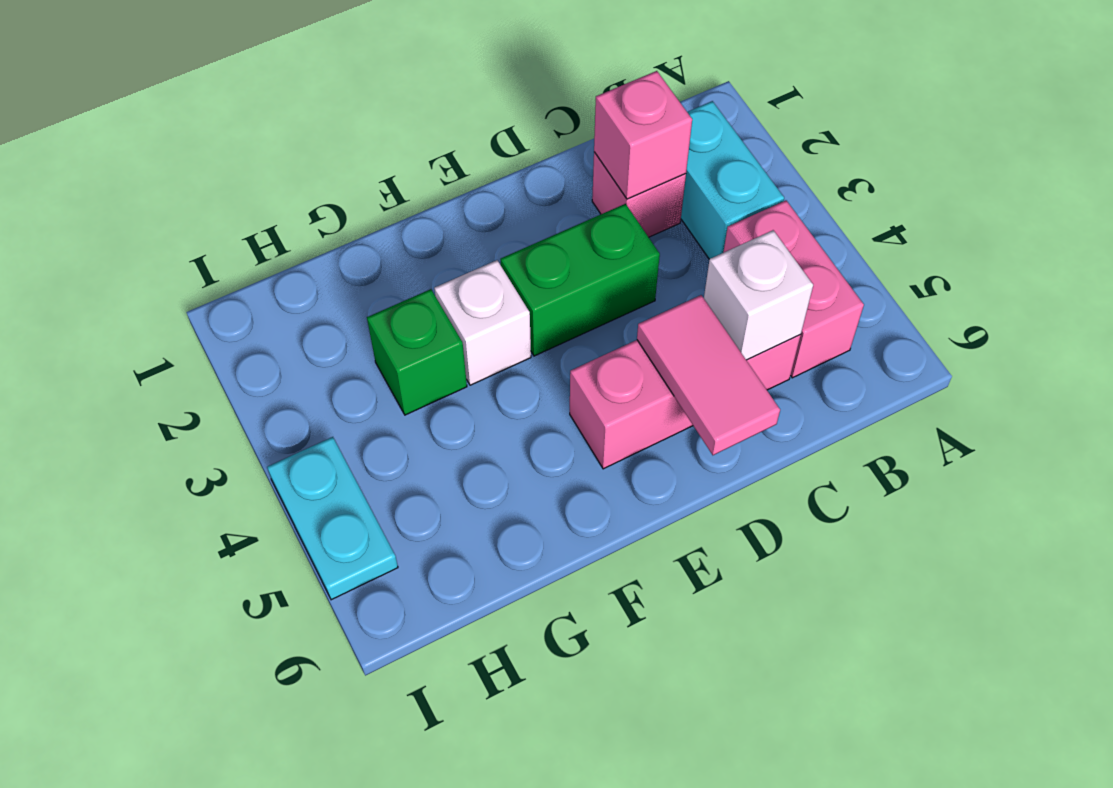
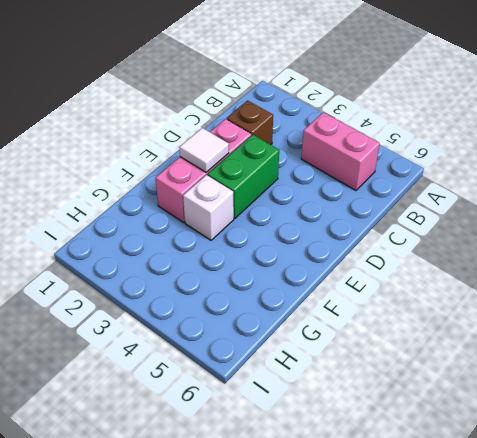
brown 1x1 brick [227,100,273,145] -> pink 1x1 brick [592,152,686,237]
pink 1x3 brick [156,119,251,222] -> pink 1x3 brick moved to [570,335,801,469]
white 1x1 tile [179,128,229,172] -> none
none -> cyan 1x2 brick [681,101,784,259]
none -> green 1x1 brick [367,289,467,415]

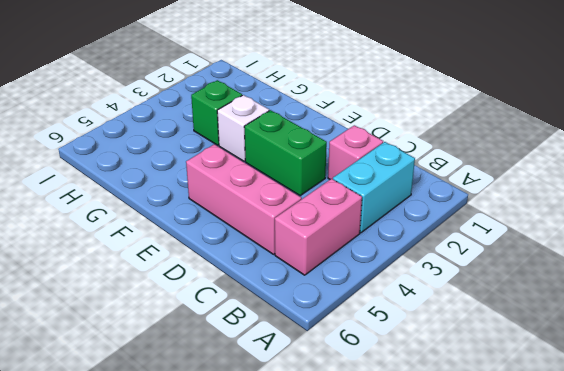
none -> cyan 1x2 plate [267,437,398,600]
none -> pink 1x1 brick [594,71,692,199]

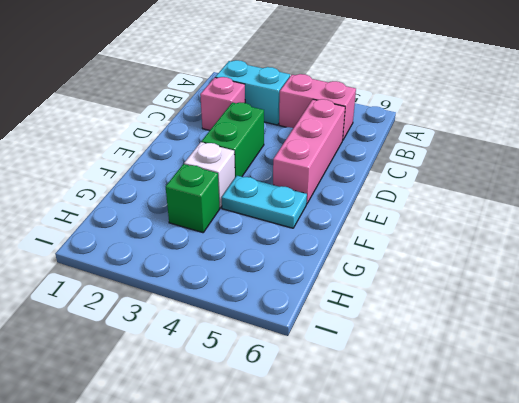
cyan 1x2 plate [222,176,307,228] -> cyan 1x2 plate moved to [267,437,398,600]
none -> pink 1x1 brick [594,71,692,199]
none -> white 1x1 brick [704,230,813,360]

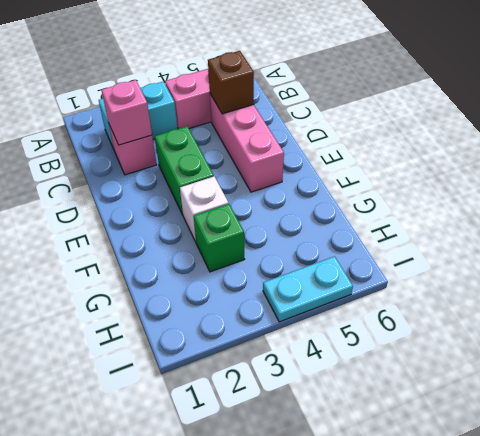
brown 1x1 brick [208,51,254,114] -> white 1x1 brick [704,230,813,360]
none -> pink 1x2 tile [637,295,780,455]

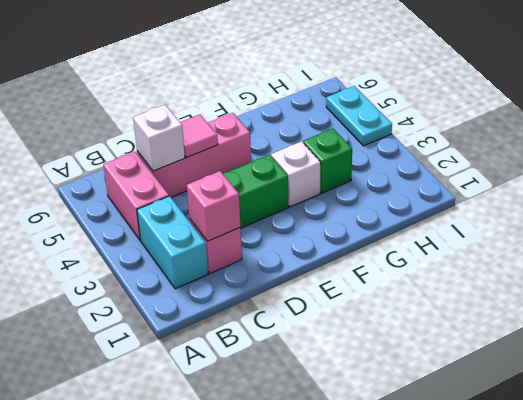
pink 1x1 tile [180,115,218,158] -> pink 1x2 tile [637,295,780,455]

